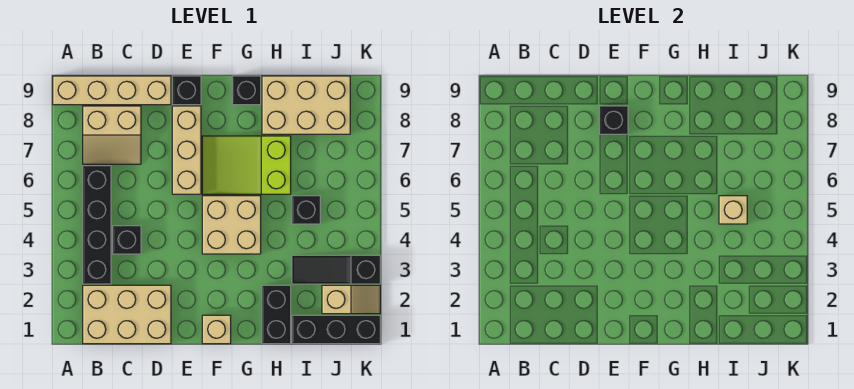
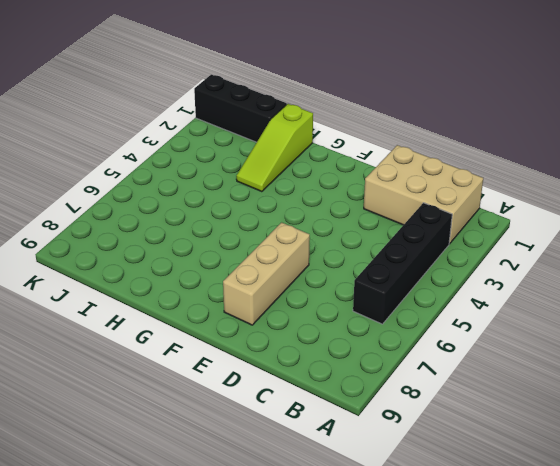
lime 1x3 slope [236,104,313,192] -> black 1x2 brick [262,285,291,344]
none -> tan 1x4 brick [53,76,171,105]
none -> tan 2x2 slope [83,106,141,164]
none -> black 1x1 brick [113,226,141,254]

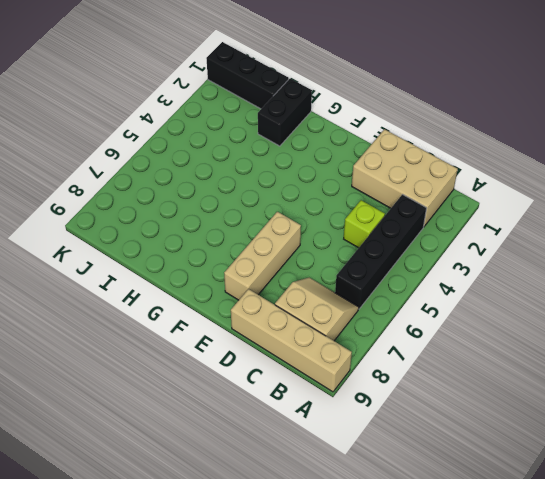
lime 1x1 brick [344,200,385,248] -> black 1x1 brick [113,226,141,254]
none -> black 1x1 brick [172,76,201,105]
none -> tan 1x1 brick [202,315,231,344]
none -> tan 2x2 brick [202,196,261,254]

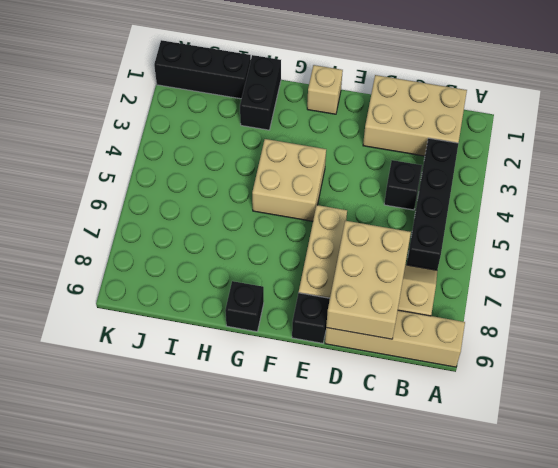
tan 2x3 brick [326,221,411,339] -> tan 2x3 brick turned to [262,76,350,134]
none -> lime 2x3 slope [202,136,291,194]
none -> black 1x3 slope [292,255,380,284]
none -> black 1x1 brick [292,196,320,224]

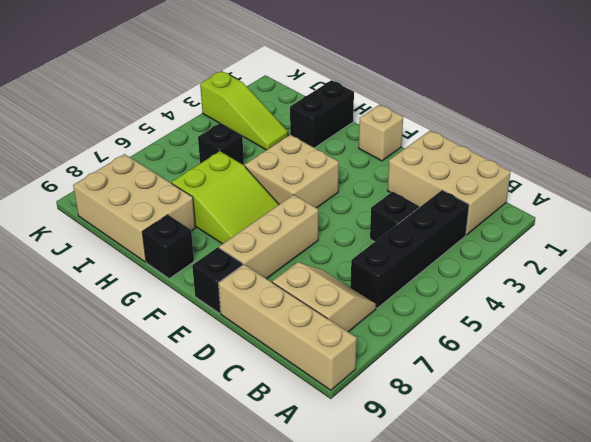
lime 1x3 slope [200,71,288,150] -> black 1x3 slope [292,255,380,284]
none -> black 1x3 brick [292,315,380,344]
none -> tan 1x2 slope [322,285,380,314]
none -> black 1x1 brick [599,106,628,134]

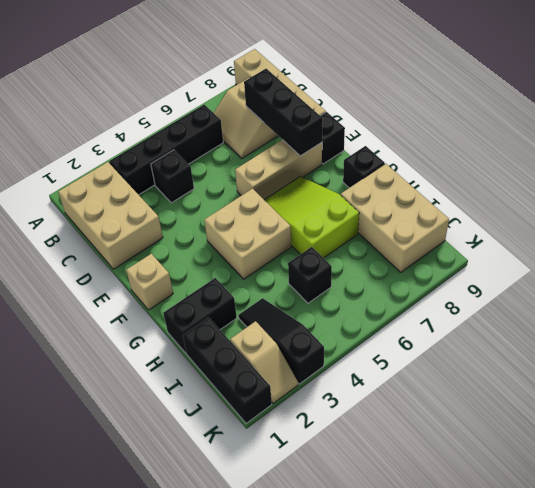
black 1x3 brick [244,69,323,156] -> black 1x1 brick [599,106,628,134]
none -> tan 1x1 brick [719,196,747,224]

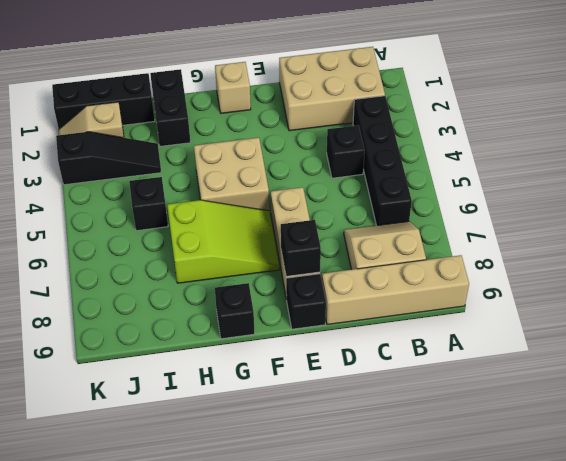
none -> tan 2x3 brick [262,76,350,134]
none -> tan 1x1 brick [719,196,747,224]

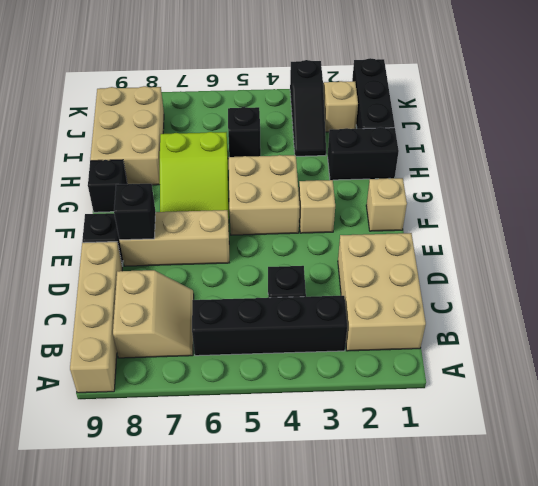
tan 1x1 brick [299,180,335,233] -> tan 1x1 brick moved to [719,196,747,224]

